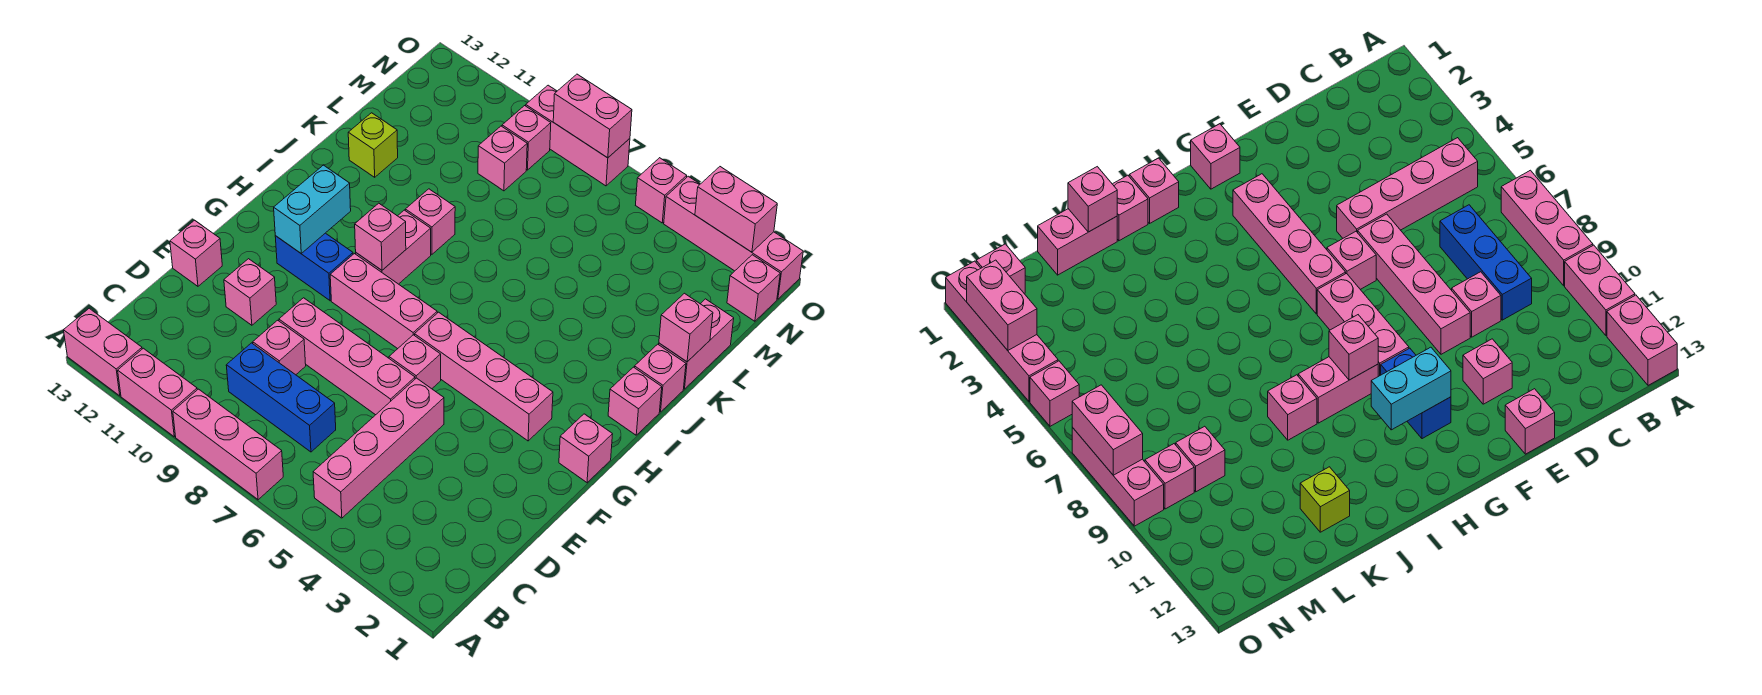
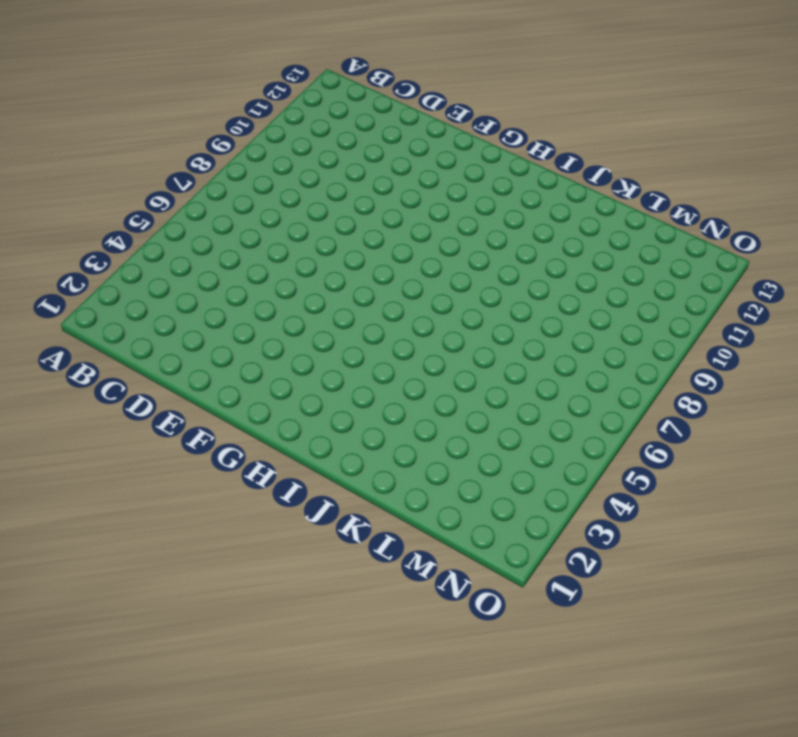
none -> pink 1x3 brick [173,389,283,500]
none -> pink 1x2 brick [118,348,197,437]
none -> pink 1x2 brick [64,308,142,396]
none -> pink 1x4 brick [313,378,444,518]

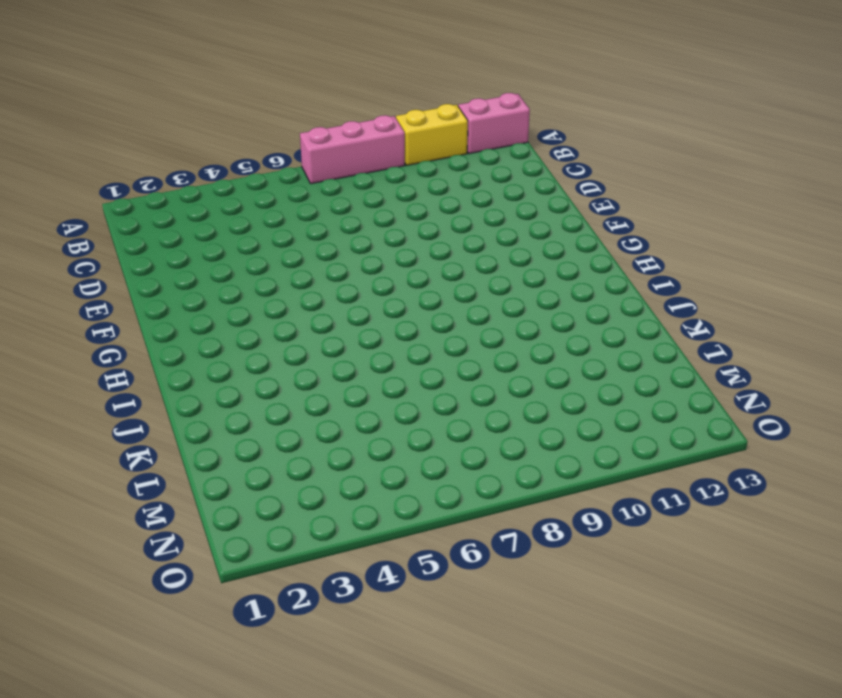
yellow 1x2 brick [396,104,468,165] -> pink 1x2 brick [118,348,197,437]
none -> pink 1x4 brick [313,378,444,518]
none -> blue 1x3 brick [226,343,336,452]
none -> pink 1x1 brick [253,320,306,375]
none -> pink 1x4 brick [279,298,415,415]

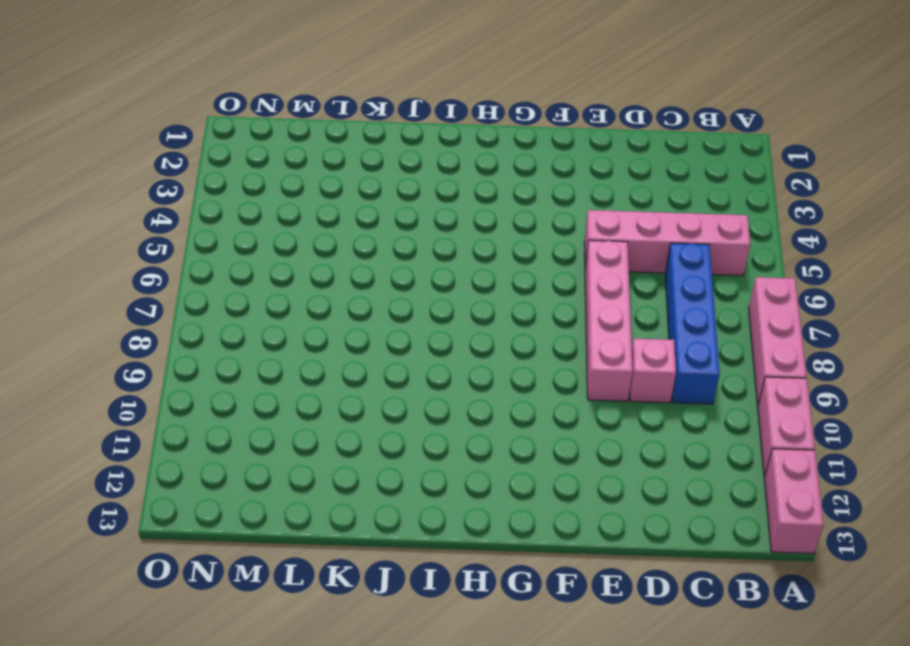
blue 1x4 brick [665,243,720,404] -> blue 1x3 brick [226,343,336,452]
none -> pink 1x1 brick [224,259,276,325]
none -> pink 1x1 brick [170,220,222,286]
none -> pink 1x1 brick [389,335,441,389]
none -> pink 1x1 brick [559,414,613,483]

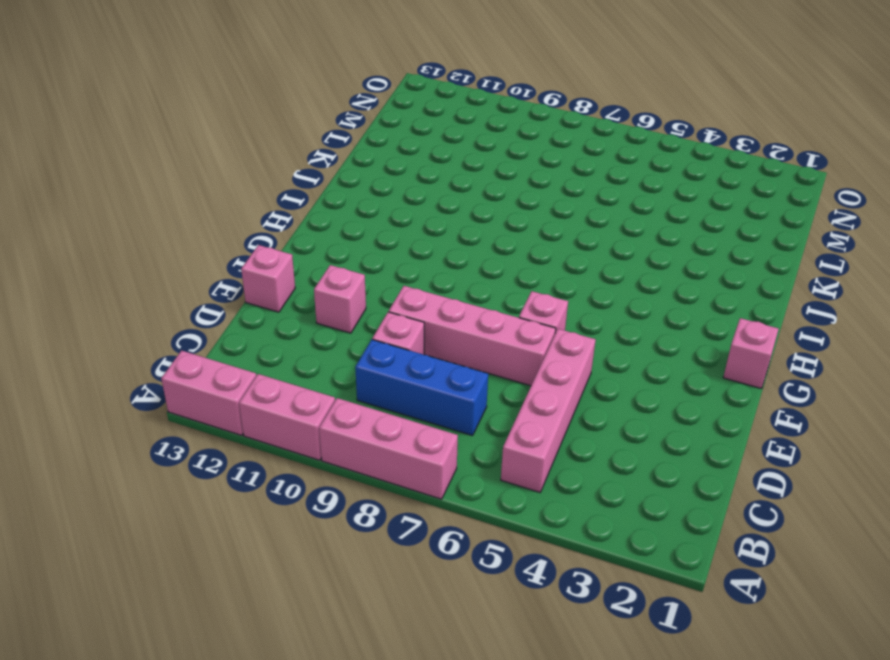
none -> pink 1x4 brick [415,312,553,441]
none -> pink 1x3 brick [330,254,437,349]
none -> blue 1x2 brick [275,233,353,301]
none -> pink 1x2 brick [356,210,431,284]

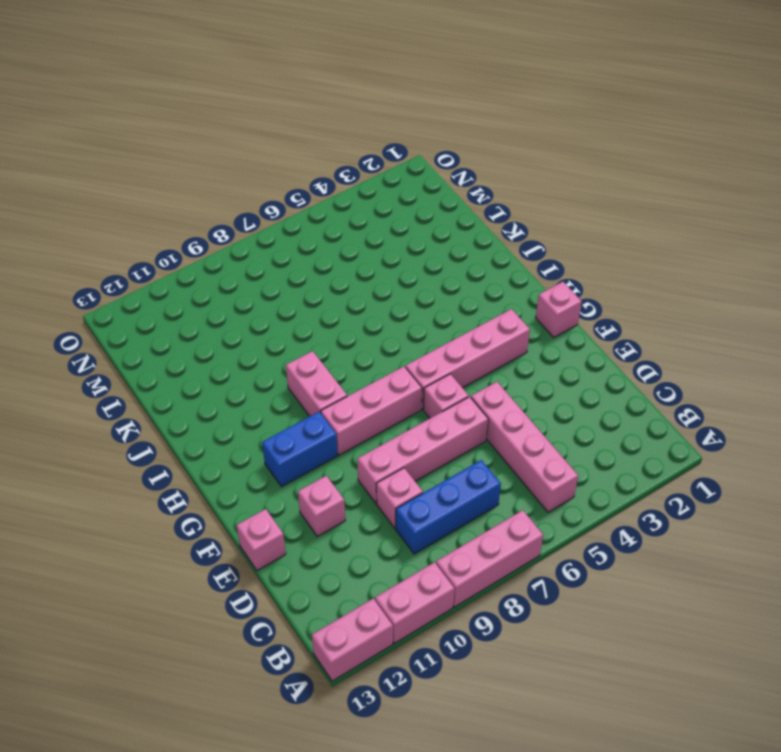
none -> pink 1x1 brick [608,367,662,435]
none -> pink 1x1 brick [634,344,686,412]
none -> pink 1x1 brick [405,189,455,254]
none -> pink 1x2 brick [659,299,734,389]

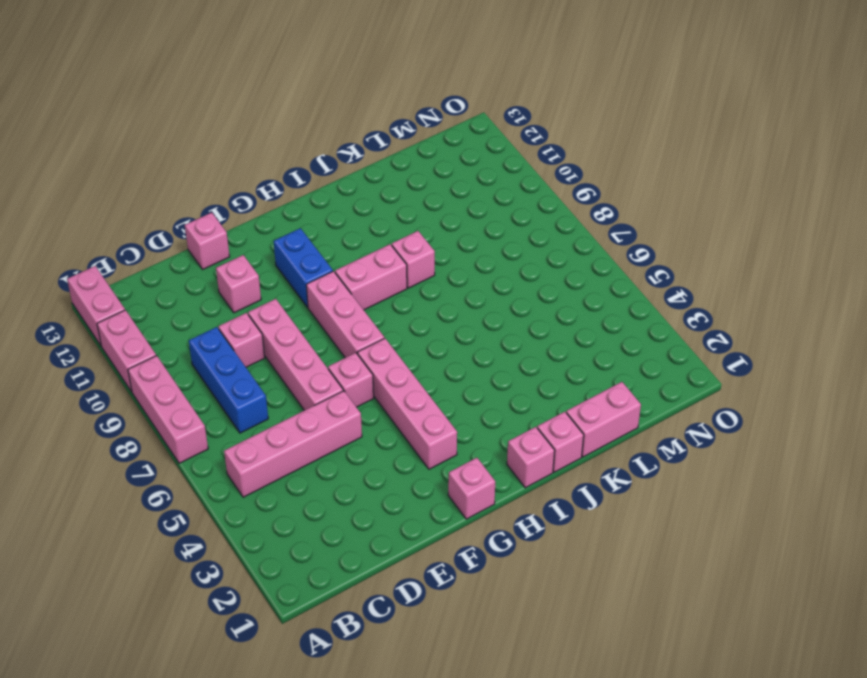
none -> lime 1x1 brick [348,113,398,177]
none -> pink 1x1 brick [478,126,527,191]
none -> pink 1x1 brick [727,255,780,321]
none -> pink 1x1 brick [502,106,551,170]

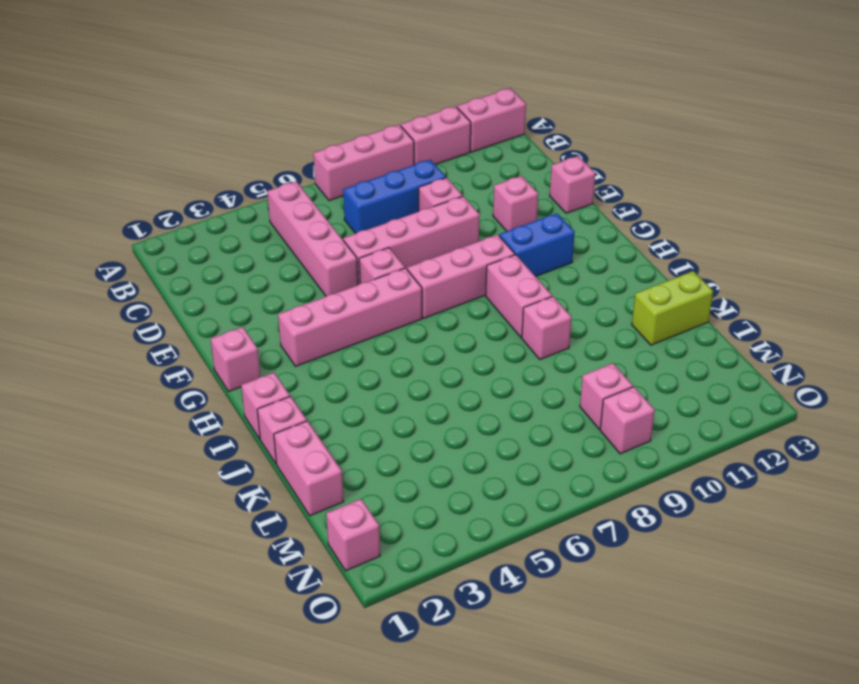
lime 1x2 brick [632,271,713,345] -> lime 1x1 brick [348,113,398,177]
none -> pink 1x4 brick [664,176,803,299]
none -> pink 1x1 brick [636,158,687,223]
none -> pink 1x3 brick [526,85,630,186]
none -> cyan 1x2 brick [274,165,351,253]

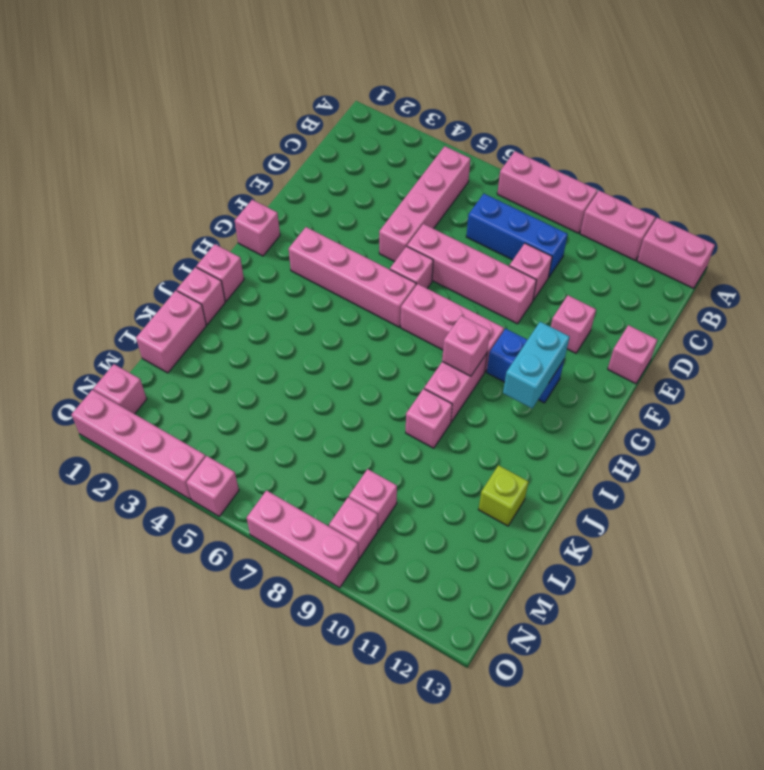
none -> pink 1x1 brick [659,293,713,362]
none -> pink 1x2 brick [695,167,777,252]
none -> pink 1x2 brick [553,74,632,158]

